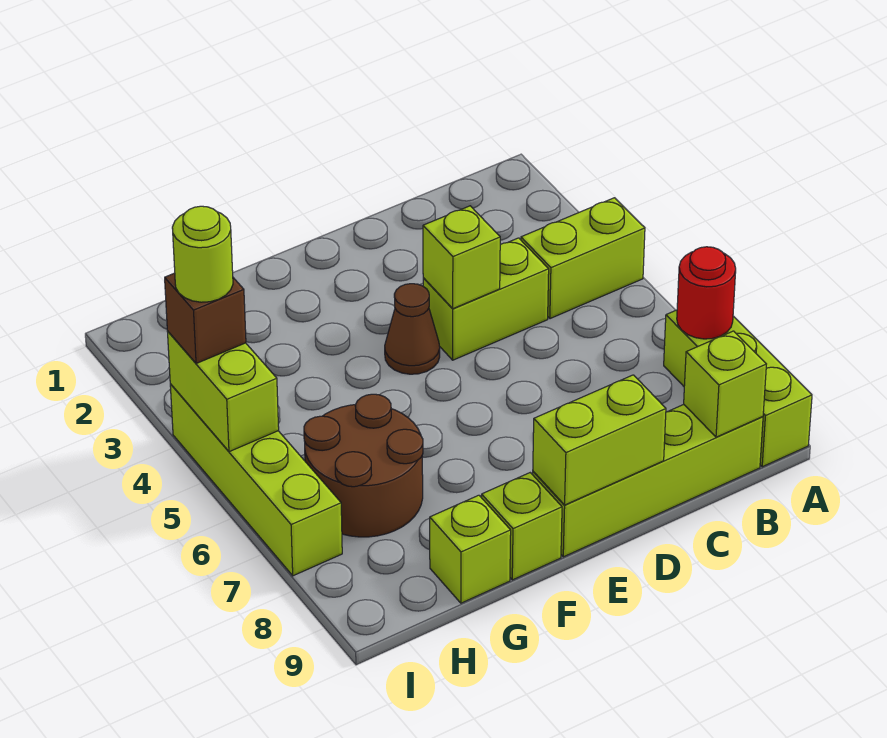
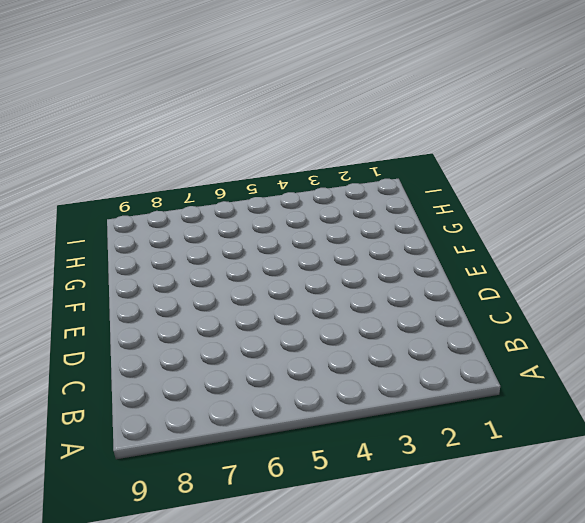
none -> lime 1x2 brick [521,198,645,319]
none -> lime 1x3 brick [664,310,812,467]
none -> lime 1x4 brick [533,405,763,557]

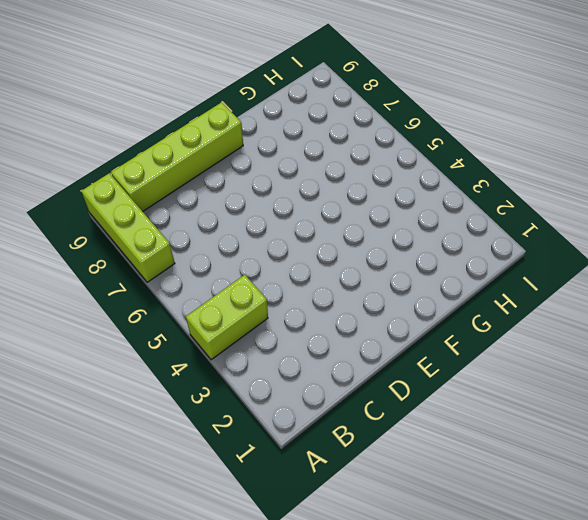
none -> lime 1x2 brick [423,238,549,360]
none -> brown 1x1 cone [385,284,440,374]
none -> lime 1x1 brick [481,473,562,580]

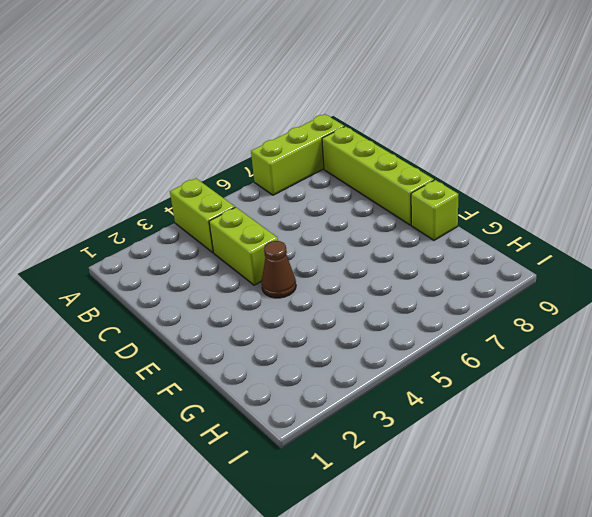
none -> brown 2x2 round brick [304,394,423,537]
none -> lime 1x1 brick [430,495,511,603]
none -> lime 1x4 brick [170,384,342,576]

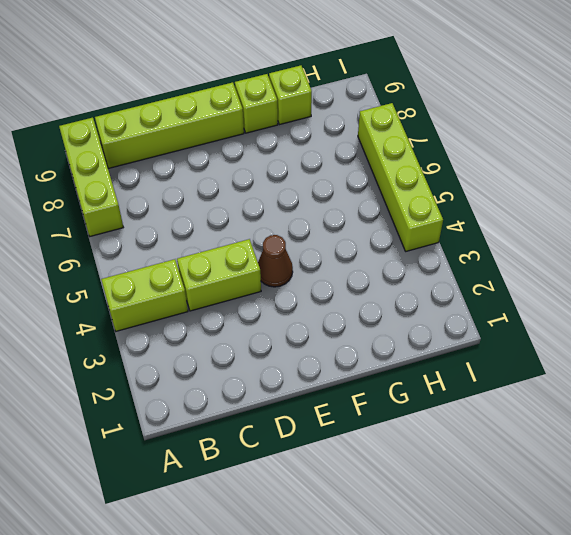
none -> brown 2x2 round brick [304,394,423,537]
none -> red 1x1 round brick [677,247,736,339]
none -> lime 1x1 brick [684,331,766,437]

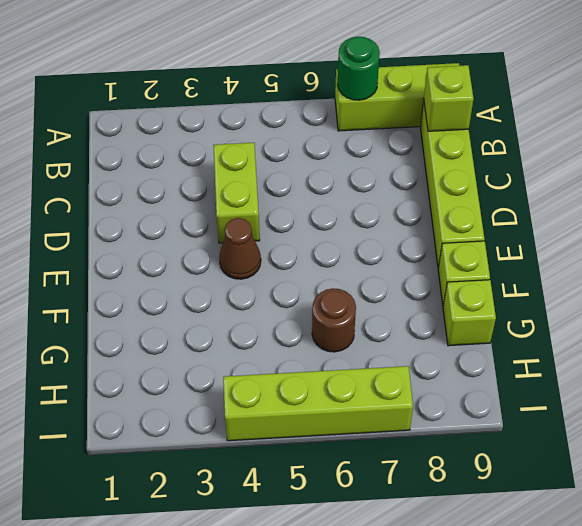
green 1x1 round brick [338,37,380,100] -> red 1x1 round brick [677,247,736,339]
brown 1x1 round brick [312,288,356,352] -> brown 2x2 round brick [304,394,423,537]
none -> lime 1x2 brick [521,198,645,319]
none -> lime 1x1 brick [423,206,500,309]
none -> lime 1x2 brick [533,375,666,505]

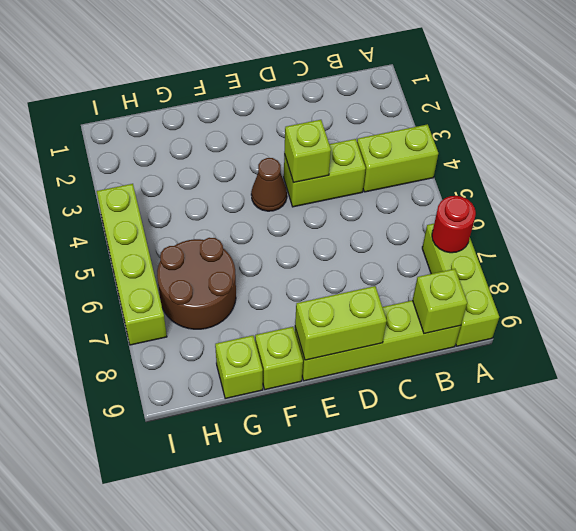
none -> lime 1x2 brick [167,331,279,452]
none -> brown 1x1 brick [165,273,246,364]
none -> lime 1x1 round brick [172,206,233,302]

